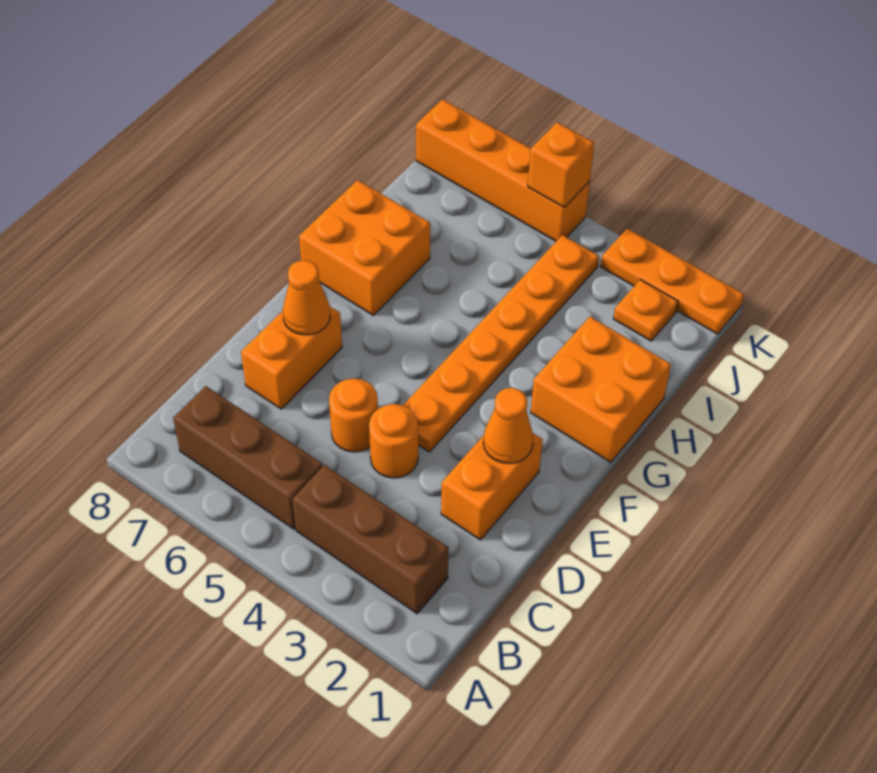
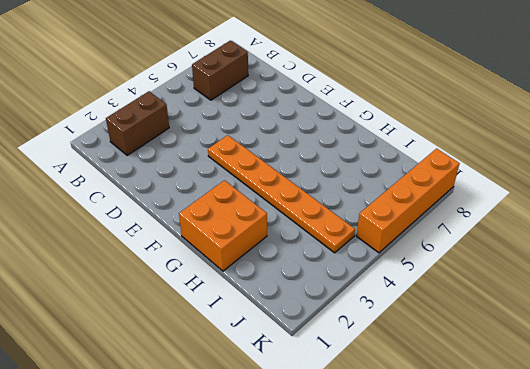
brown 1x2 brick [106,91,169,155] -> brown 1x3 brick [292,465,449,614]
brown 1x2 brick [192,41,248,100] -> brown 1x3 brick [173,386,323,529]
none -> orange 1x2 brick [441,433,543,540]
none -> orange 1x1 round brick [369,404,418,478]
none -> orange 1x1 round brick [329,379,378,452]

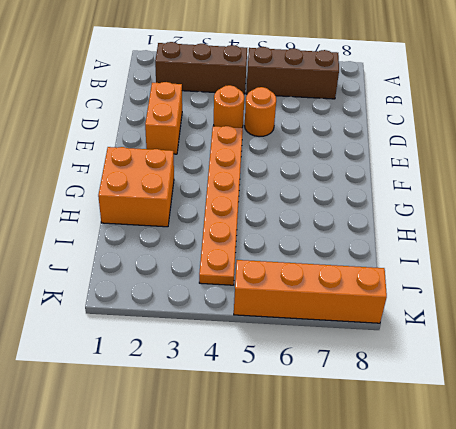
none -> orange 1x2 brick [241,307,342,409]
none -> orange 2x2 brick [299,180,430,315]
none -> orange 1x1 plate [613,280,678,341]

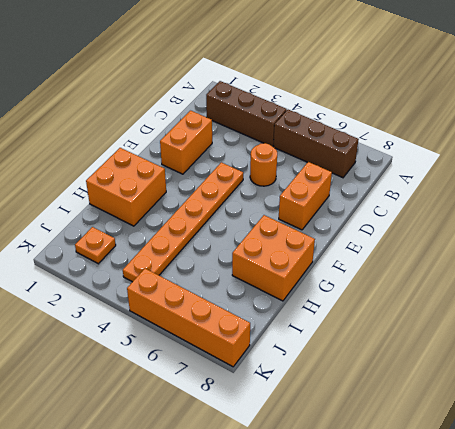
none -> orange 1x1 round brick [369,404,418,478]
none -> orange 1x3 plate [601,229,744,334]
none -> orange 1x1 cone [483,388,533,463]

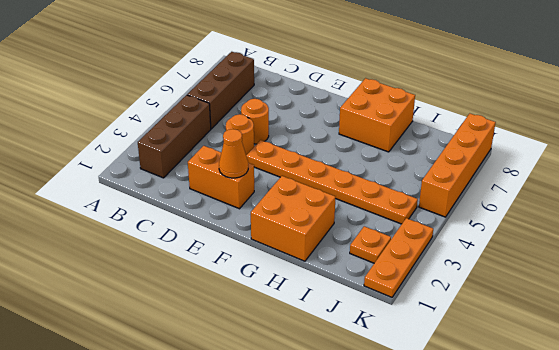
none -> orange 1x2 brick [241,307,342,409]
none -> orange 1x1 cone [283,260,330,335]
none -> orange 1x1 brick [528,122,594,207]

